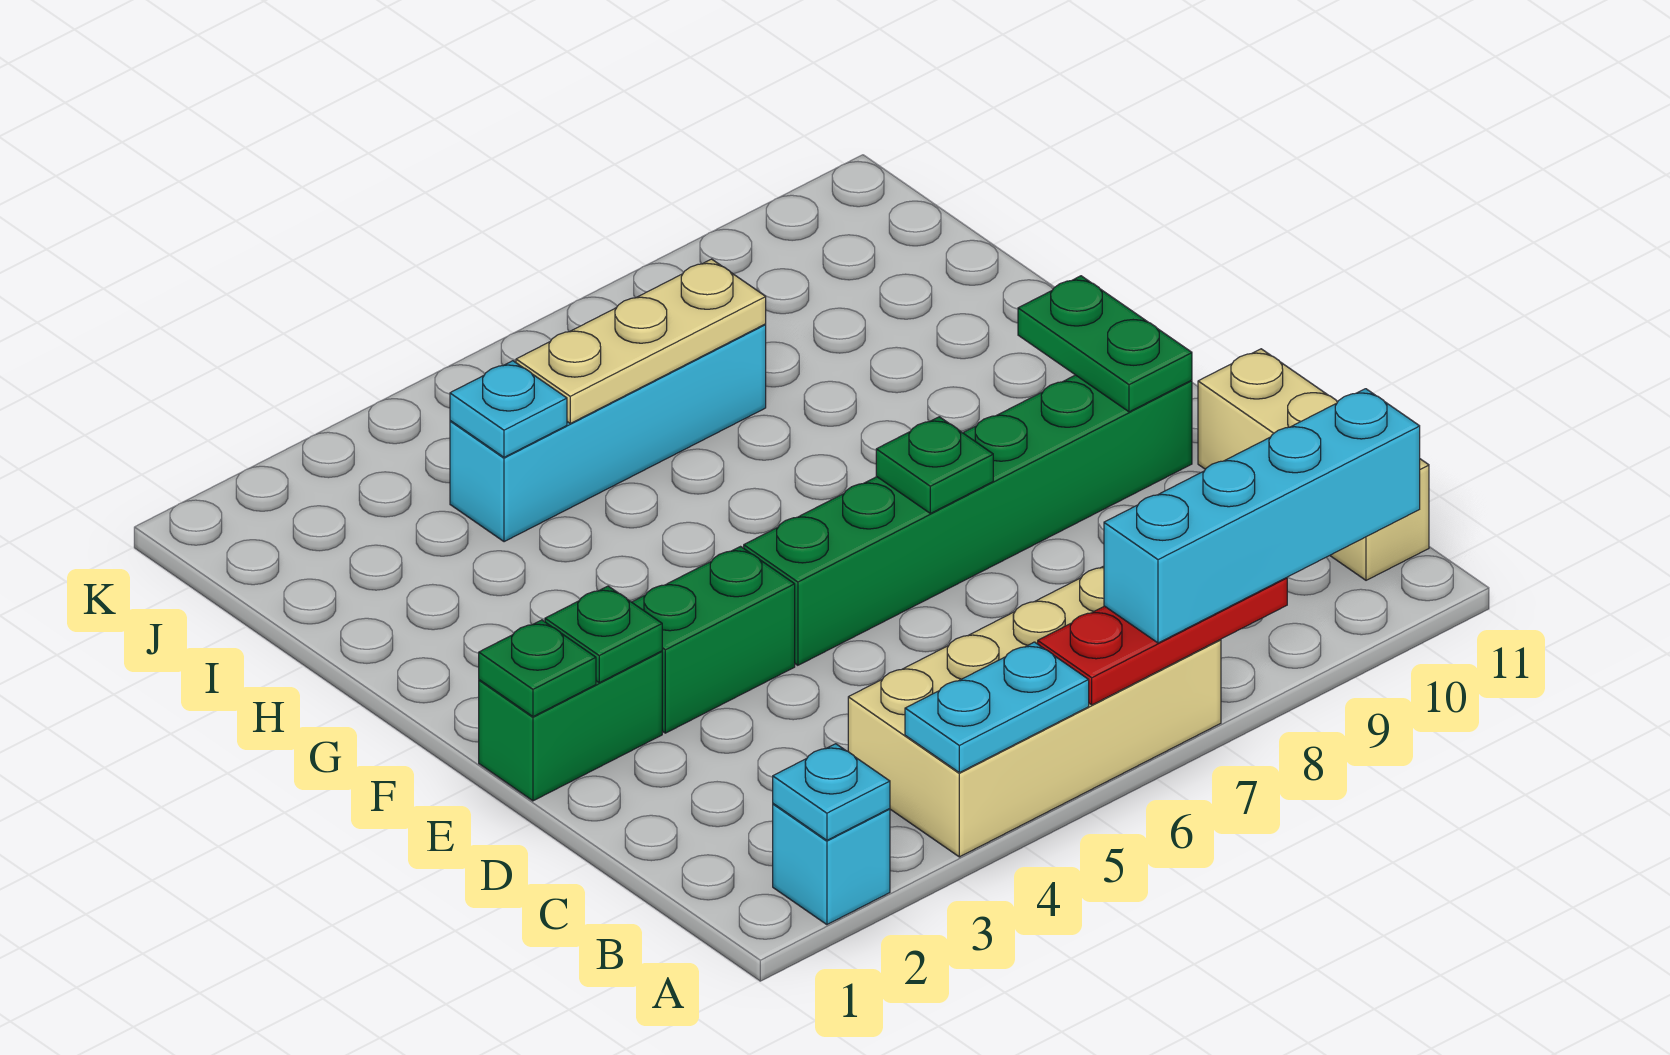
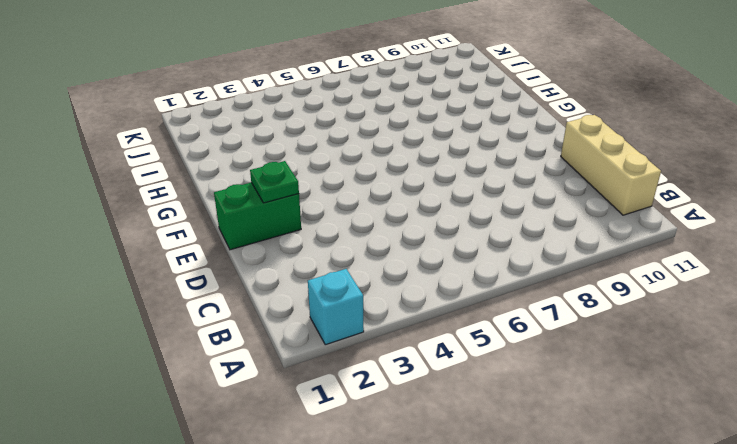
none -> tan 2x4 brick [848,566,1221,857]
none -> green 1x2 brick [632,547,795,733]
none -> green 1x6 brick [744,375,1192,665]

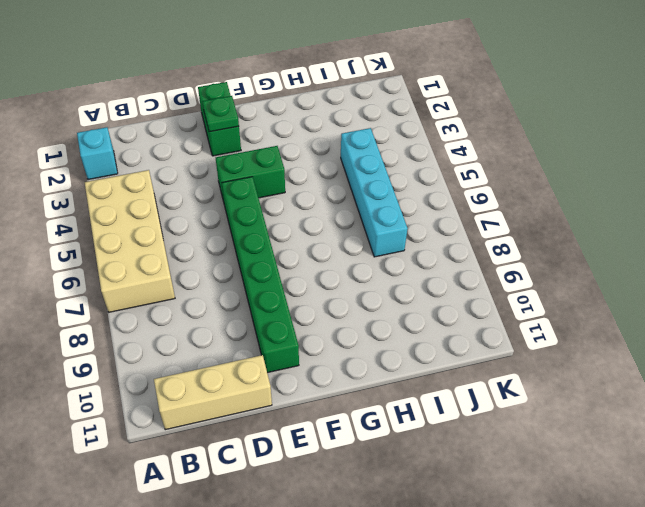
green 1x2 brick [216,146,285,202] -> green 1x2 brick turned to [632,547,795,733]
none -> cyan 1x1 plate [773,744,890,840]
none -> cyan 1x2 plate [905,642,1089,773]
none -> red 1x3 plate [1038,578,1287,705]

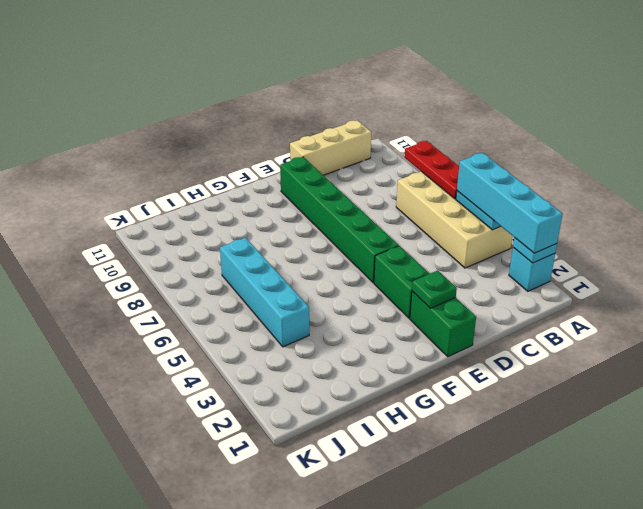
cyan 1x4 brick [457,153,562,253] -> cyan 1x4 brick moved to [1104,389,1420,643]
none -> green 1x1 plate [479,620,596,717]
none -> green 1x1 plate [876,417,993,513]
none -> green 1x2 plate [1018,276,1192,412]

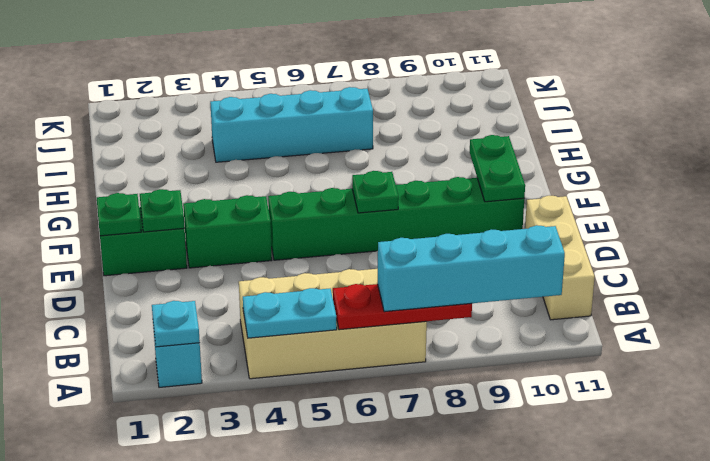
none -> cyan 1x1 plate [450,361,567,457]
none -> tan 1x3 plate [516,259,766,423]

